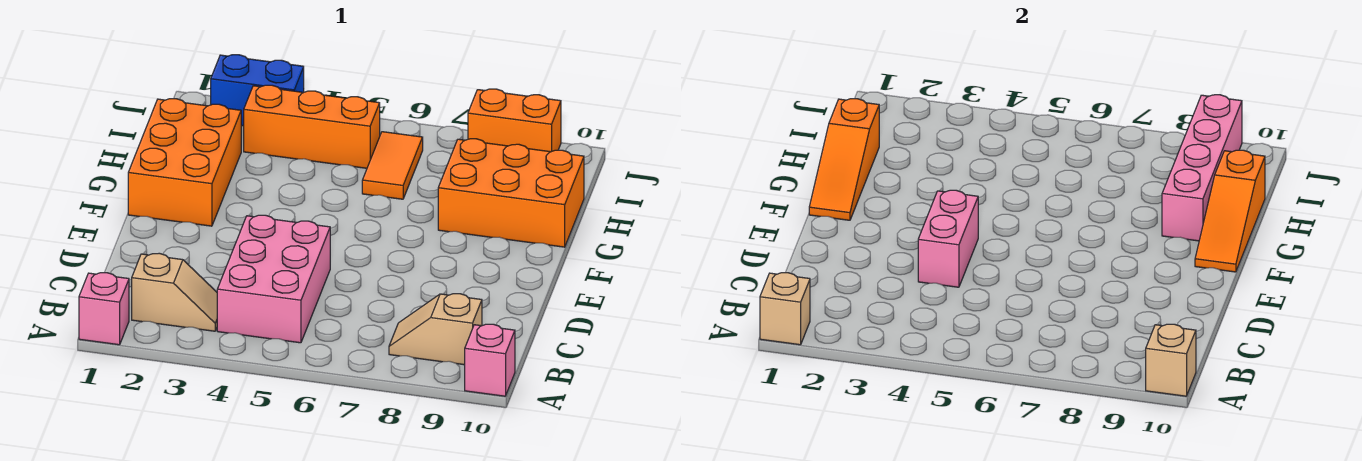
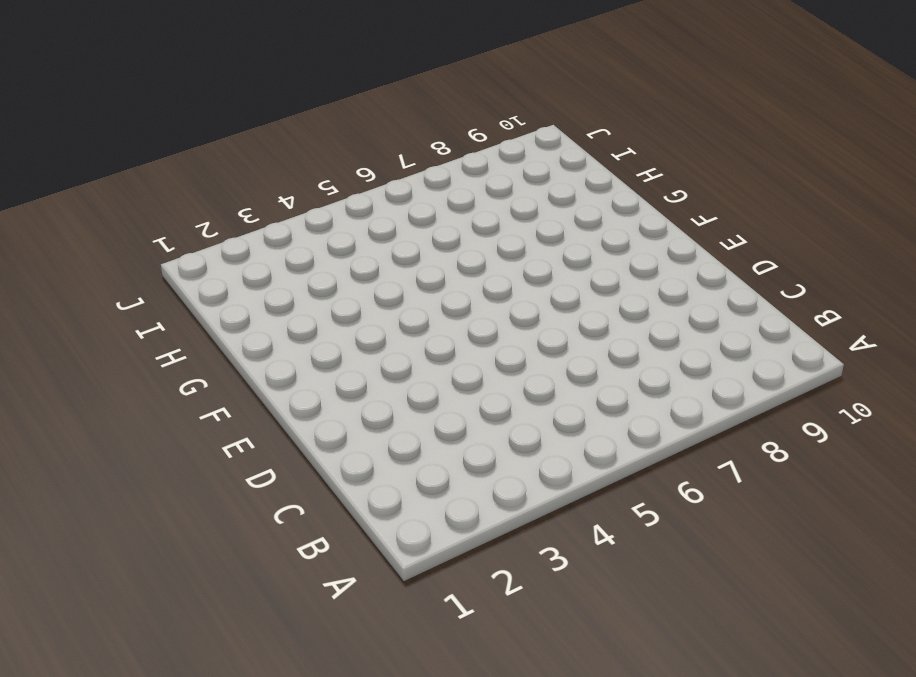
none -> pink 1x1 brick [79,273,129,345]
none -> pink 1x1 brick [465,324,515,396]
none -> tan 1x2 slope [132,253,217,331]

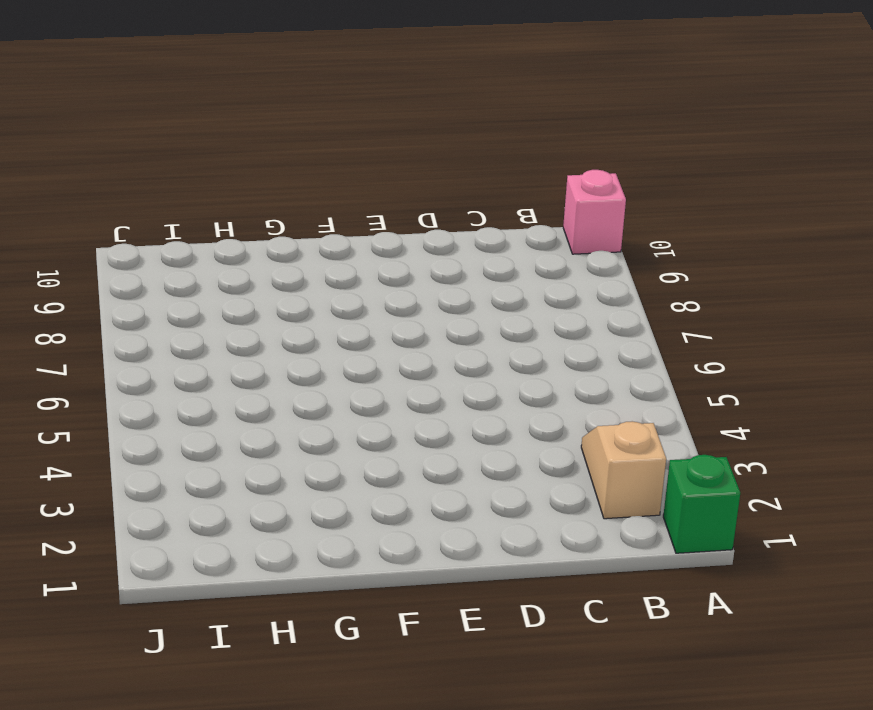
green 1x1 brick [663,455,740,553] -> pink 1x1 brick [79,273,129,345]
none -> pink 2x3 brick [217,215,330,343]
none -> tan 1x2 slope [389,294,482,365]
none -> orange 2x3 brick [128,99,241,226]

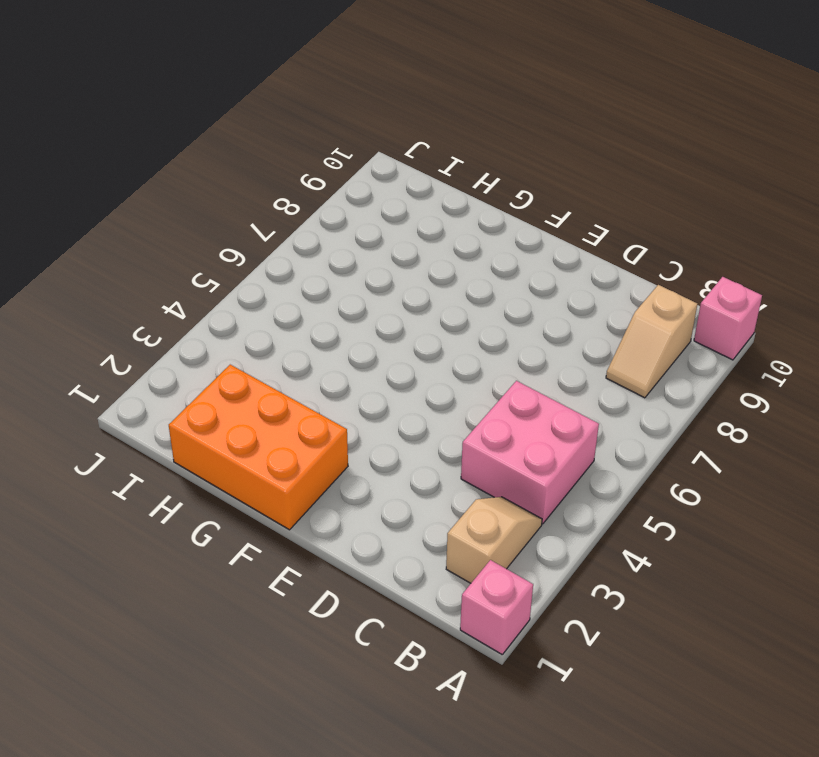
pink 2x2 brick [461,381,599,524] -> pink 2x3 brick [217,215,330,343]
none -> orange 2x3 brick [438,139,584,247]
none -> orange 1x2 tile [362,132,423,199]
none -> orange 1x3 brick [244,85,380,168]

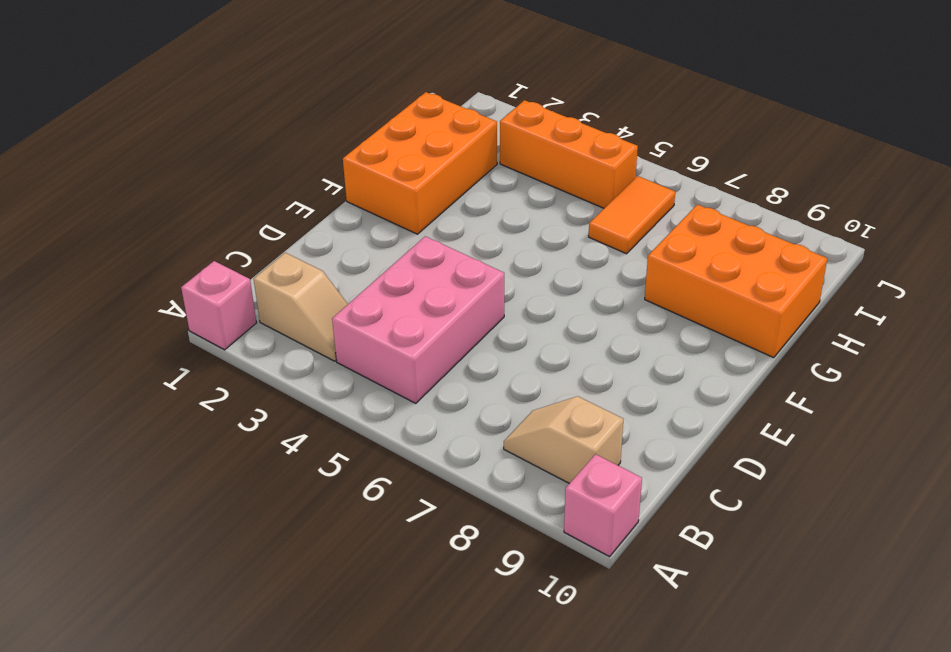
none -> blue 1x2 brick [211,55,304,126]
none -> orange 1x2 brick [468,89,561,152]
none -> tan 1x1 brick [760,273,810,345]

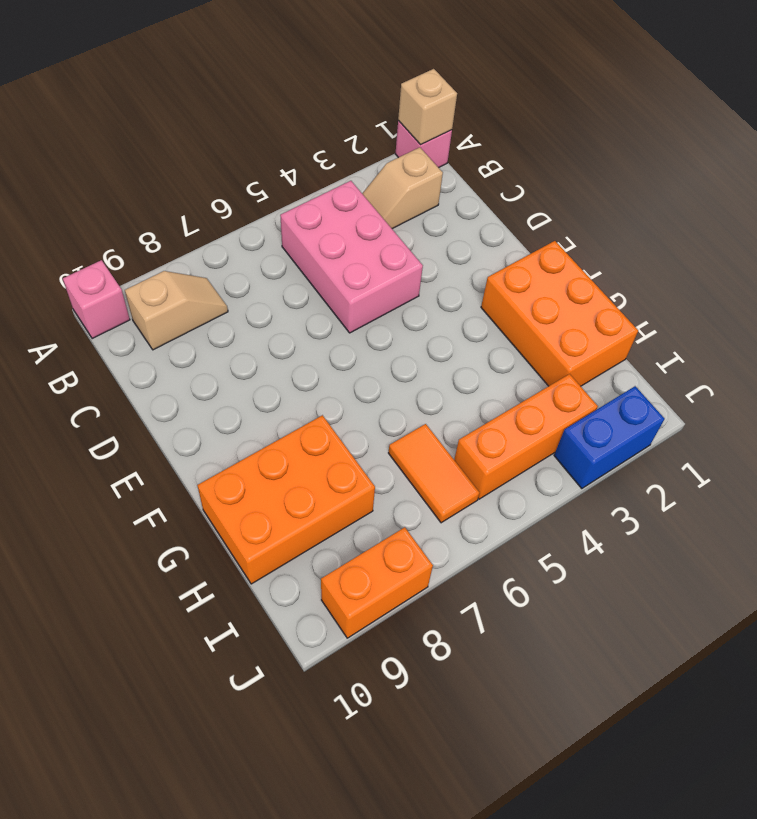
none -> tan 1x1 brick [1146,324,1196,396]
none -> pink 1x2 brick [918,190,978,287]
none -> orange 1x3 slope [809,99,879,220]

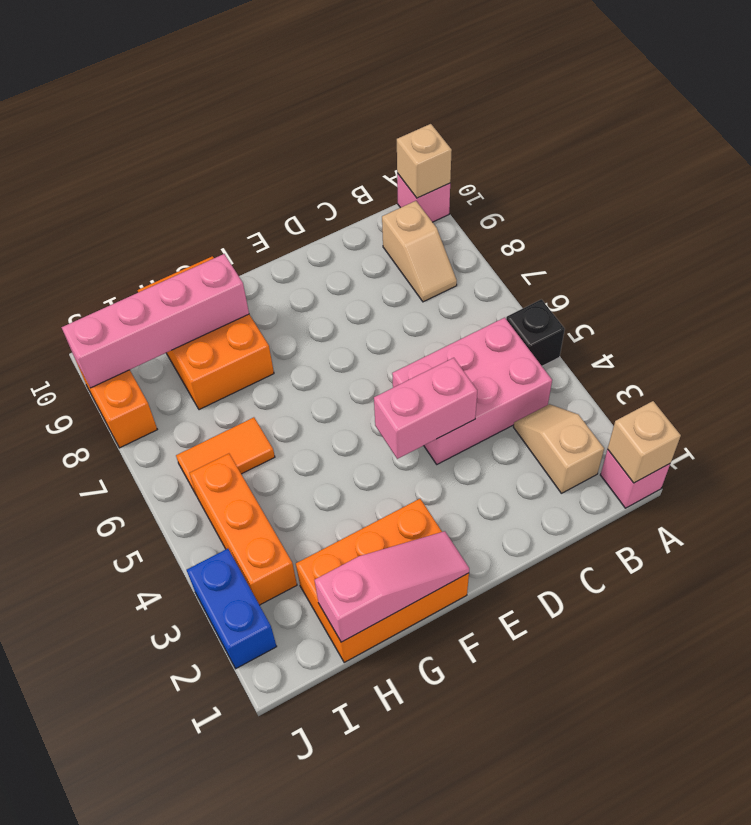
black 1x1 brick [506,299,565,366] -> none
pink 1x3 slope [315,531,469,642] -> orange 1x3 slope [809,99,879,220]
none -> orange 1x3 slope [1195,150,1265,272]

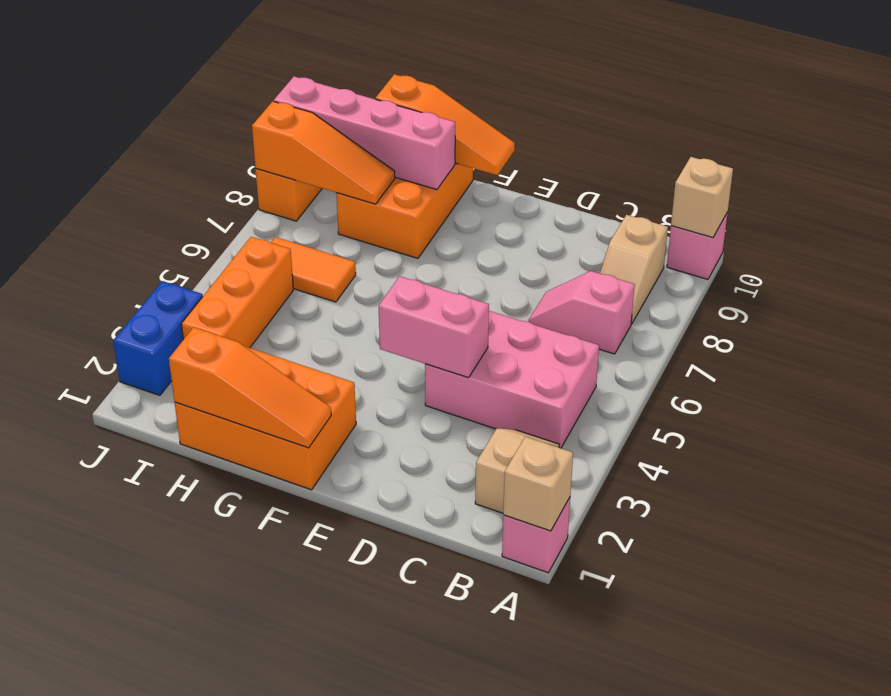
pink 1x2 slope [529,271,635,354] -> none
orange 1x3 slope [252,101,395,204] -> none

